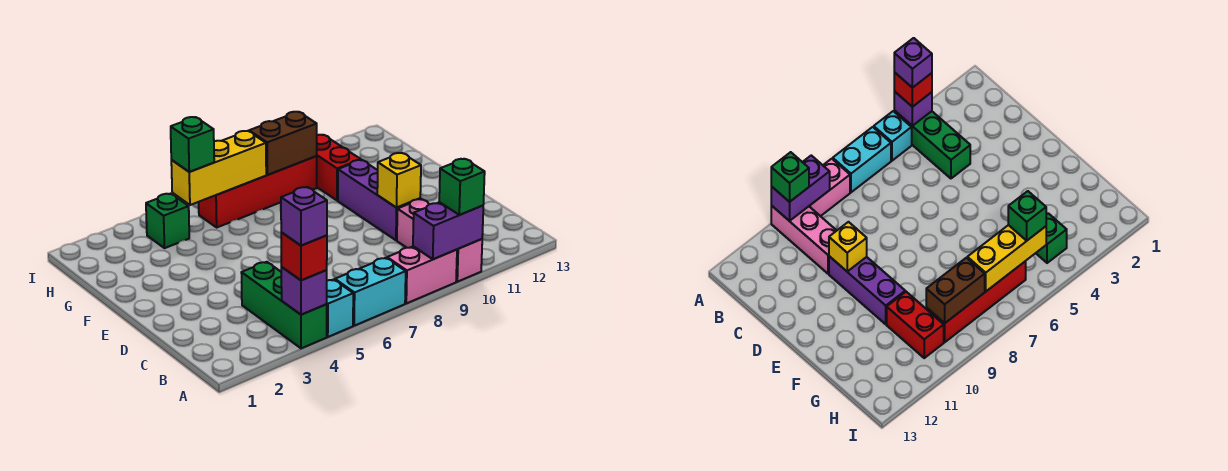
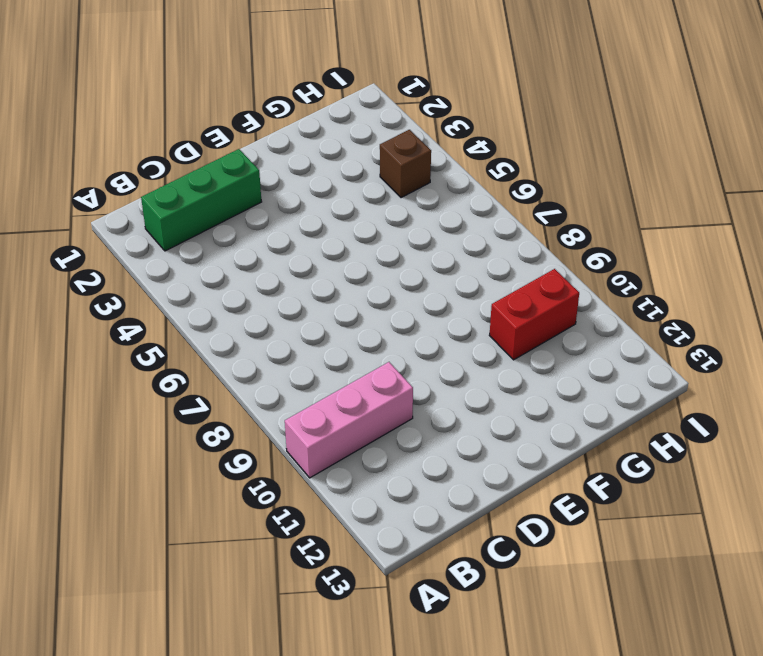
green 1x3 brick [141,149,262,251] -> green 1x3 brick moved to [241,262,327,348]
brown 1x1 brick [380,130,431,198] -> green 1x1 brick [146,194,189,248]
none -> cyan 1x1 brick [326,279,353,337]
none -> cyan 1x2 brick [335,258,406,326]
none -> pink 1x2 brick [387,246,457,303]

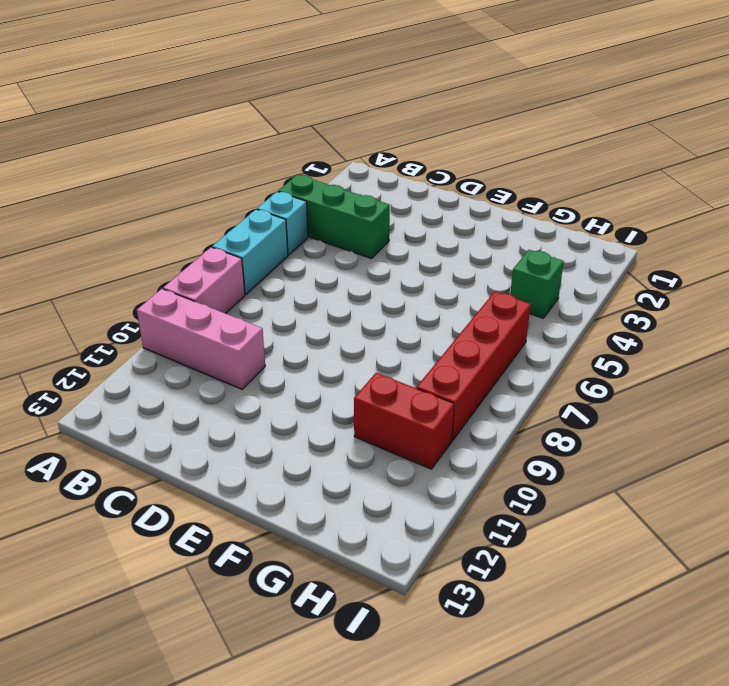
none -> purple 1x3 brick [338,160,420,240]
none -> purple 1x1 brick [281,267,327,315]
none -> purple 1x2 brick [413,202,483,259]

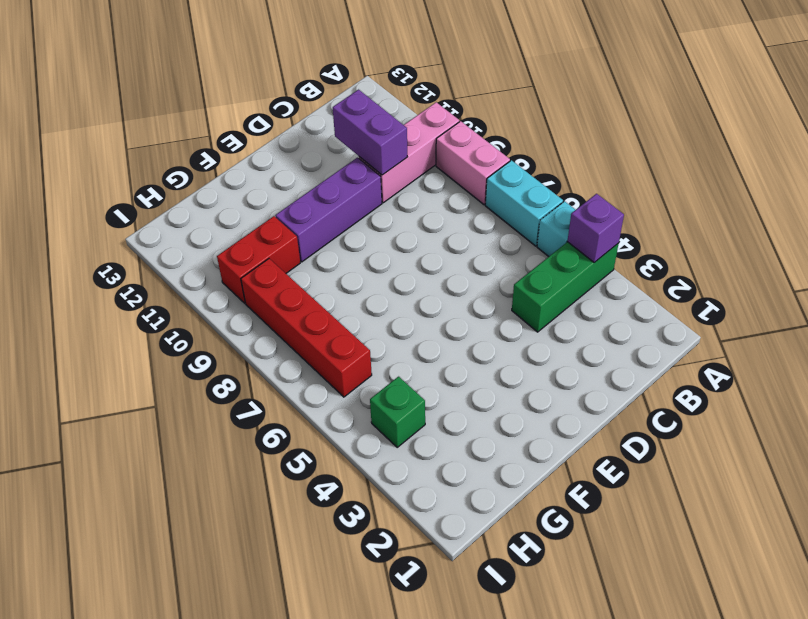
purple 1x2 brick [333,90,407,175] -> purple 1x2 brick moved to [413,202,483,259]
none -> yellow 1x1 brick [377,153,421,208]
none -> yellow 1x3 brick [171,131,266,205]
none -> brown 1x2 brick [249,112,317,175]

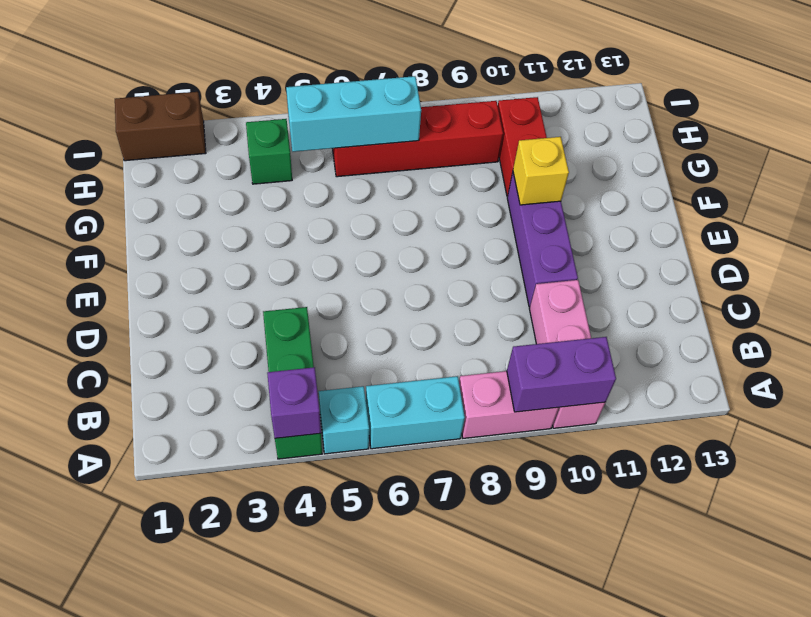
yellow 1x1 brick [513,137,569,205] -> yellow 1x1 brick moved to [377,153,421,208]
cyan 1x3 brick [286,76,421,152] -> yellow 1x3 brick [171,131,266,205]
brown 1x2 brick [115,92,206,161] -> brown 1x2 brick moved to [249,112,317,175]
none -> red 1x1 brick [281,232,327,280]
none -> green 1x1 brick [439,159,485,215]
none -> green 1x1 brick [171,117,214,172]

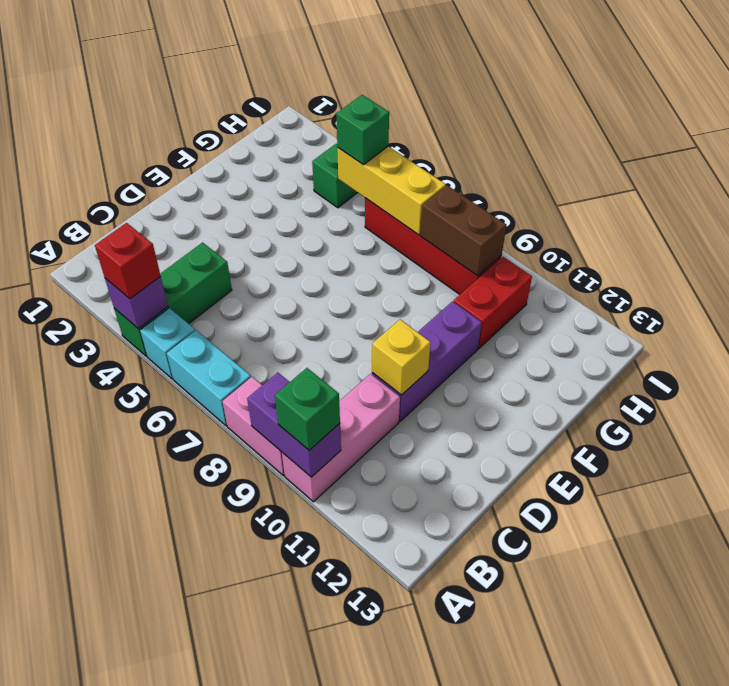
none -> purple 1x1 brick [281,187,327,246]

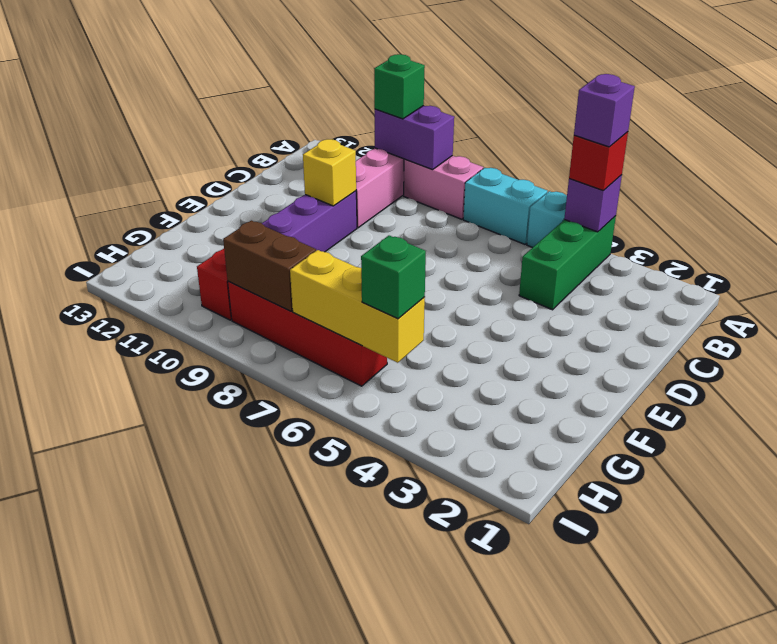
none -> green 1x1 brick [146,194,189,248]

